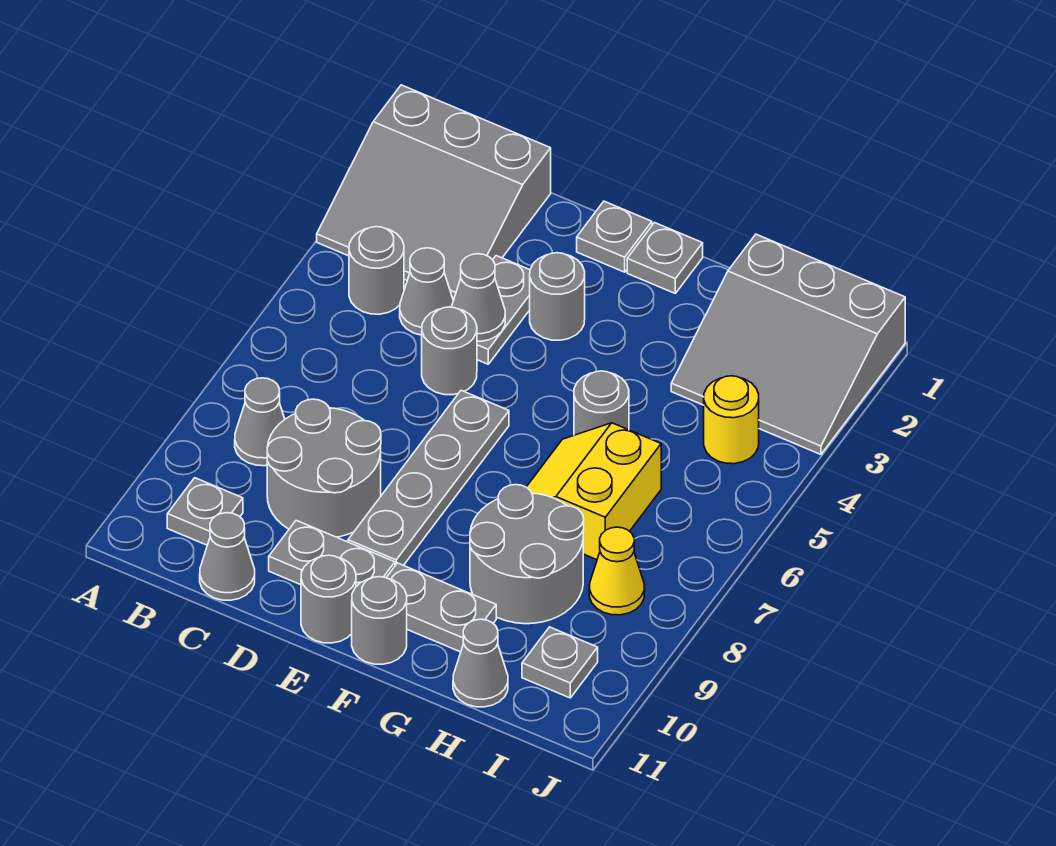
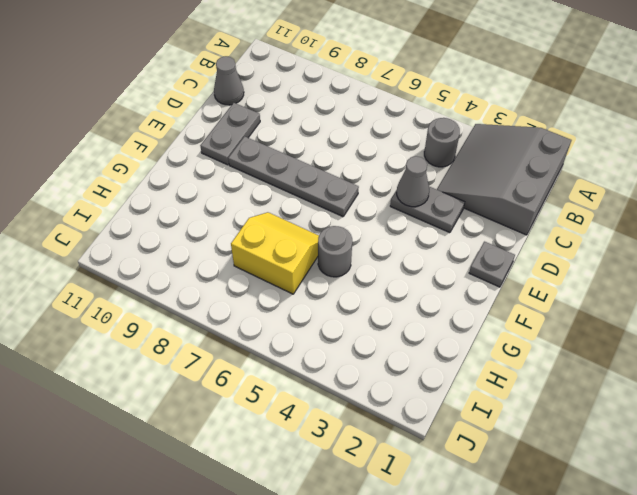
none -> grey 1x1 cone [235,378,285,466]
none -> grey 1x1 plate [167,478,243,545]
none -> grey 1x1 cone [400,248,453,335]

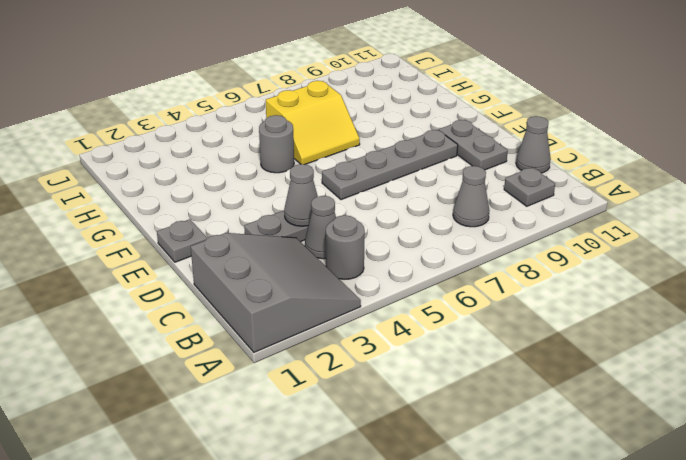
none -> grey 2x2 round brick [267,399,381,537]
none -> grey 1x1 round brick [422,307,477,395]
none -> grey 1x1 round brick [530,253,585,340]

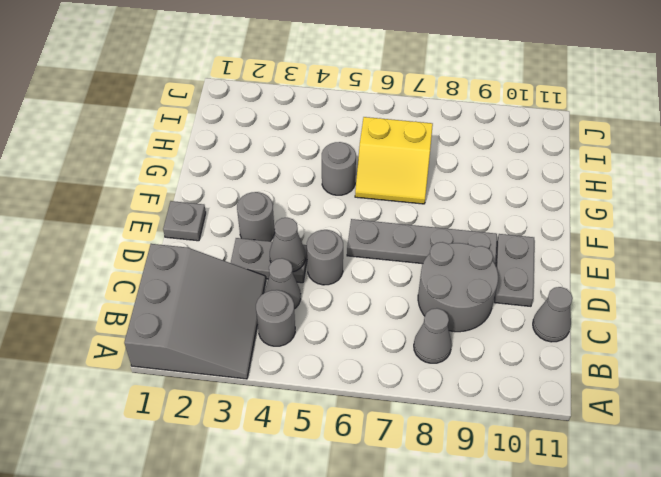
none -> grey 1x1 plate [167,478,243,545]
none -> grey 1x1 round brick [301,555,356,643]
none -> grey 1x1 plate [627,223,703,293]

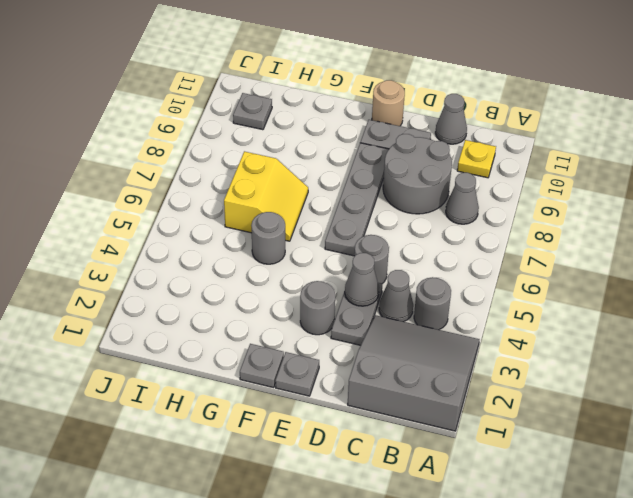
yellow 1x1 plate [457,140,496,178] -> grey 1x1 plate [167,478,243,545]
tan 1x1 round brick [372,80,405,126] -> grey 1x1 round brick [301,555,356,643]
none -> grey 1x2 plate [386,563,496,652]
none -> grey 1x1 round brick [352,577,407,664]
none -> grey 2x2 round brick [470,485,584,624]

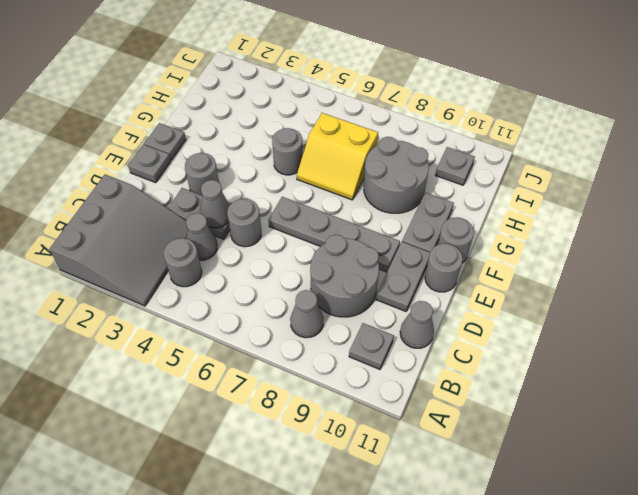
none -> grey 3x3 slope [671,234,905,454]
none -> grey 1x1 cone [453,619,508,707]
none -> yellow 1x1 round brick [704,376,759,464]

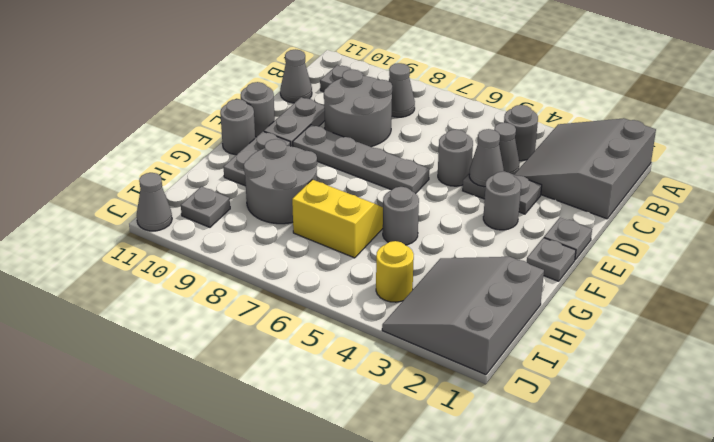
grey 1x1 cone [137,173,172,231] -> grey 1x1 cone moved to [453,619,508,707]
none -> yellow 1x1 cone [589,527,645,615]

